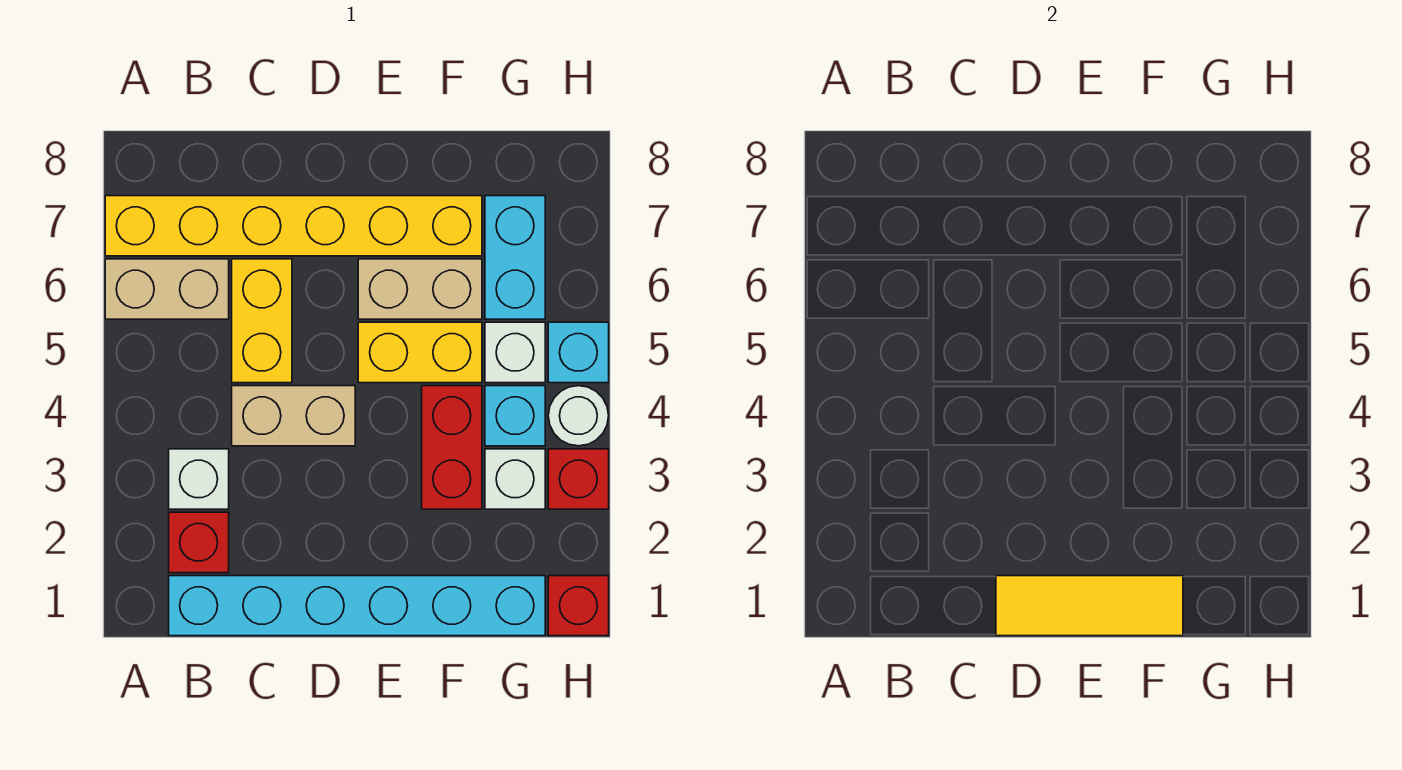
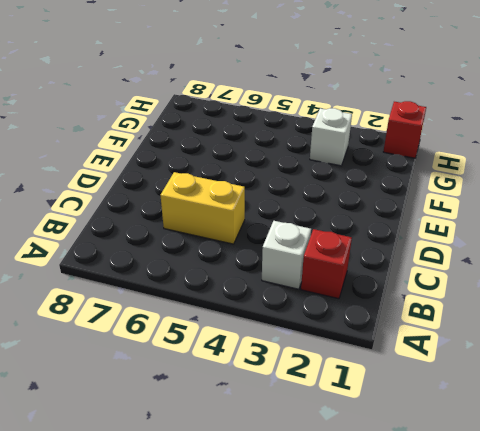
none -> tan 1x2 brick [105,259,229,319]
none -> yellow 1x6 brick [105,196,482,256]
none -> cyan 1x6 brick [169,576,545,636]

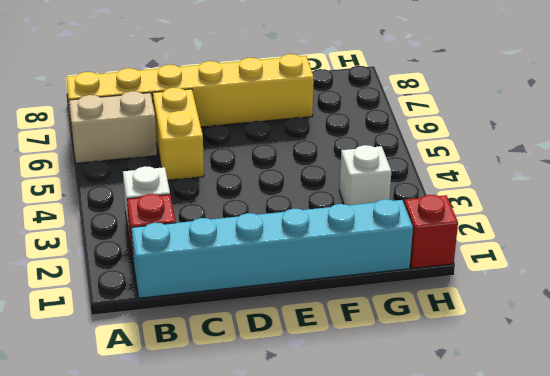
none -> tan 1x2 brick [232,386,355,446]
none -> yellow 1x2 brick [358,322,482,383]
none -> tan 1x2 brick [358,259,482,319]

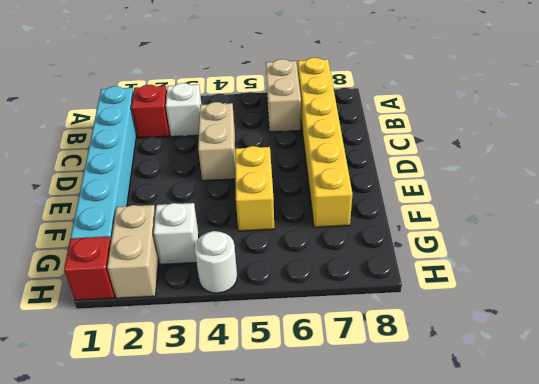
tan 1x2 brick [107,205,159,298] -> tan 1x2 brick moved to [358,259,482,319]
none -> yellow 1x2 brick [232,259,292,383]
none -> red 1x2 brick [422,386,482,509]
none -> cyan 1x1 brick [485,386,545,446]

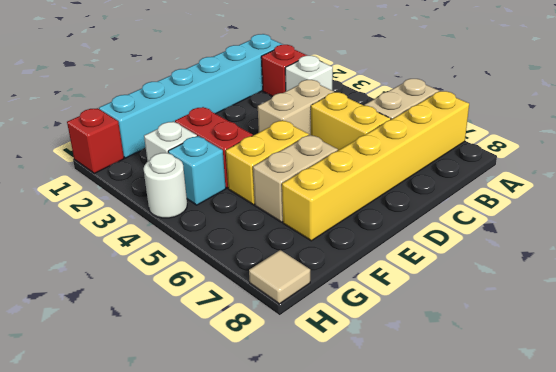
tan 1x1 tile [249,250,310,304] -> none
none -> white 1x1 brick [485,322,545,383]
none -> cyan 1x2 brick [485,196,545,319]
none -> red 1x1 brick [548,449,609,509]

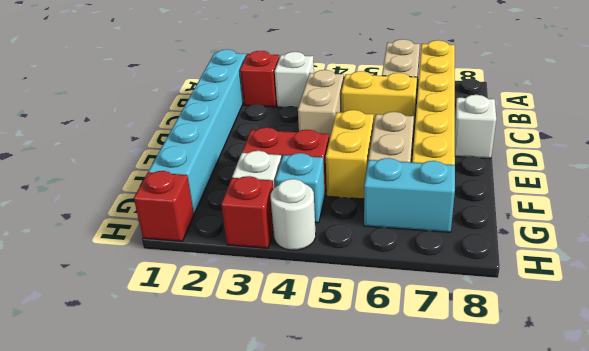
white 1x1 brick [455,95,496,158] -> white 1x1 brick moved to [485,322,545,383]
none -> cyan 1x1 brick [548,322,609,383]
none -> yellow 1x3 tile [996,576,1183,636]

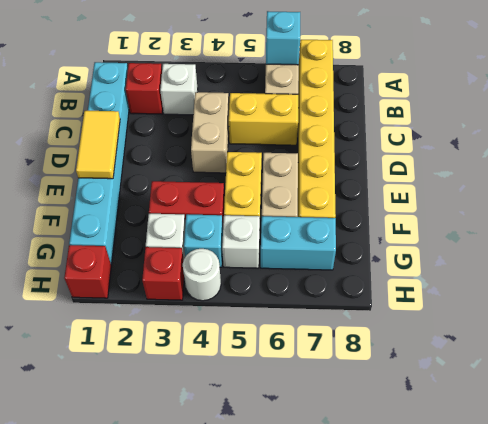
cyan 1x1 brick [266,11,300,65] -> cyan 1x1 brick moved to [548,322,609,383]
yellow 1x2 tile [76,111,120,179] -> yellow 1x3 tile [996,576,1183,636]

